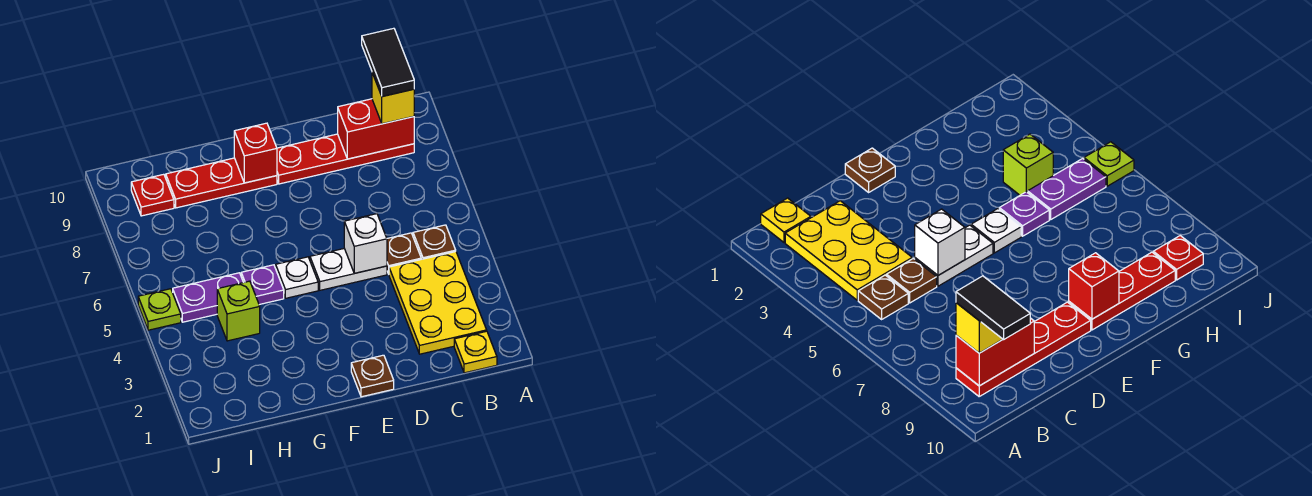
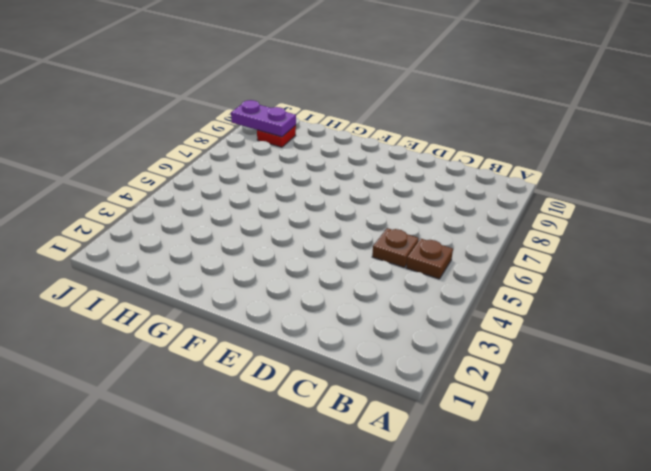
purple 1x2 plate [231,100,296,137] -> purple 1x2 plate moved to [173,273,243,322]
none -> yellow 1x1 plate [454,331,497,373]
none -> yellow 2x3 plate [389,252,487,354]
none -> red 1x4 plate [277,134,414,184]

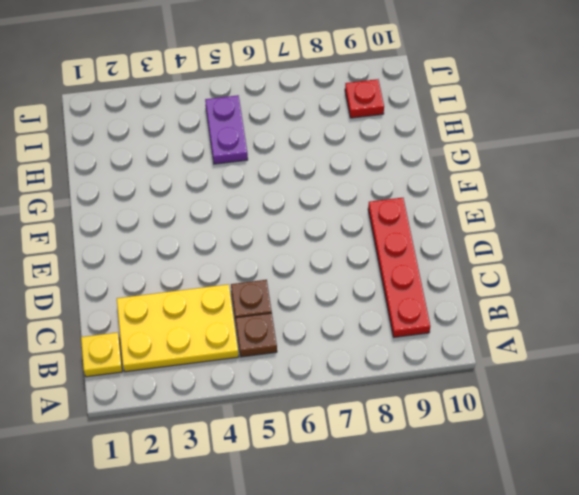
none -> white 1x2 plate [310,248,387,290]
none -> brown 1x1 plate [351,355,394,397]
none -> white 1x1 plate [276,257,318,298]

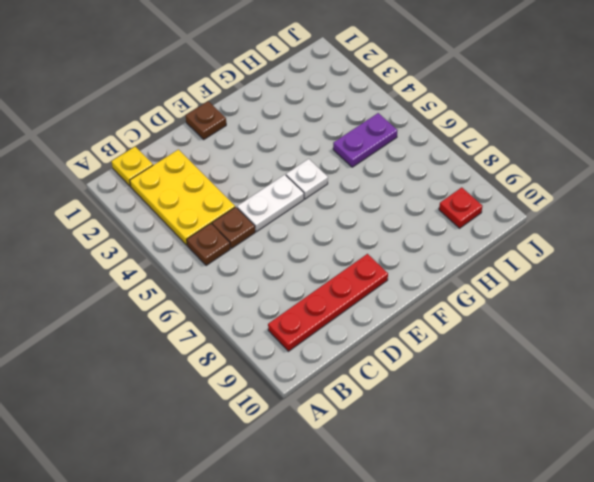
none -> red 1x3 plate [166,158,277,208]
none -> purple 1x1 plate [241,265,284,305]
none -> lime 1x1 brick [217,281,260,341]

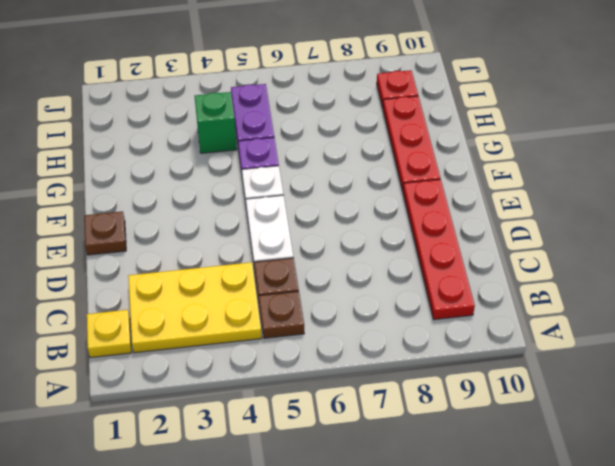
green 1x1 brick [195,92,237,153] -> lime 1x1 brick [217,281,260,341]
none -> lime 1x1 plate [138,289,181,330]
none -> red 1x2 brick [338,99,414,159]
none -> white 1x1 brick [344,214,387,273]

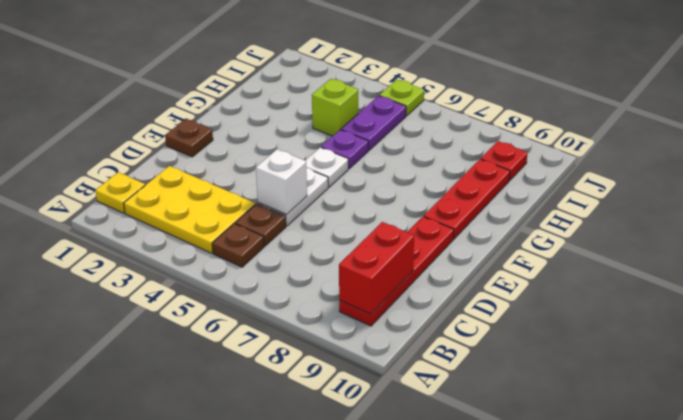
none -> red 1x1 brick [234,123,277,183]
none -> yellow 1x1 brick [372,73,414,124]
none -> black 1x2 tile [362,28,414,96]

